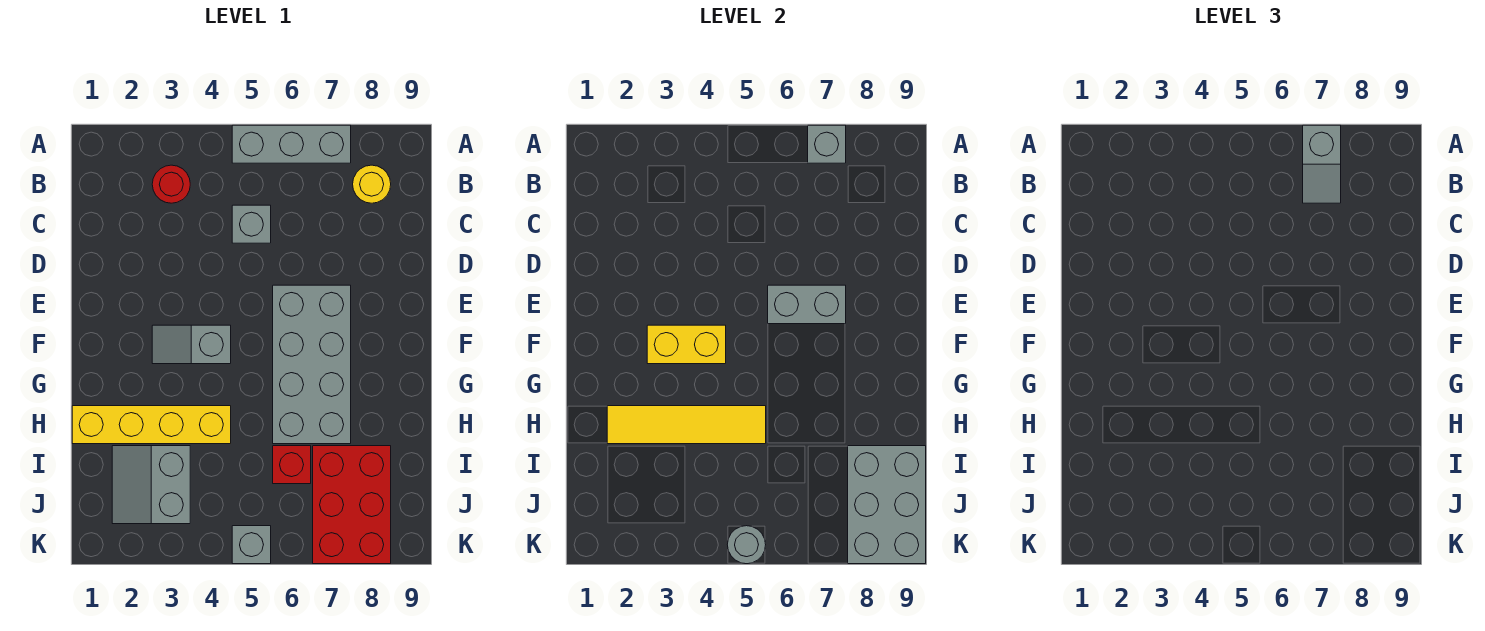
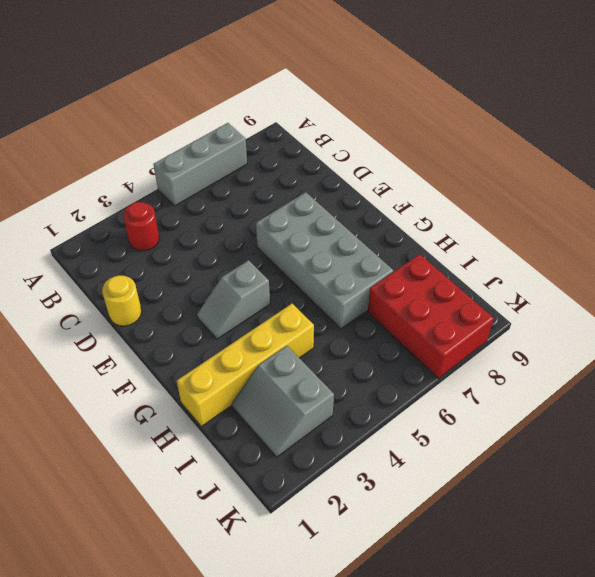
yellow 1x1 round brick [102,276,142,326] -> yellow 1x1 round brick moved to [353,165,391,203]
none -> grey 1x1 brick [232,205,271,243]
none -> red 1x1 brick [273,446,311,484]
none -> grey 1x1 brick [232,526,271,564]

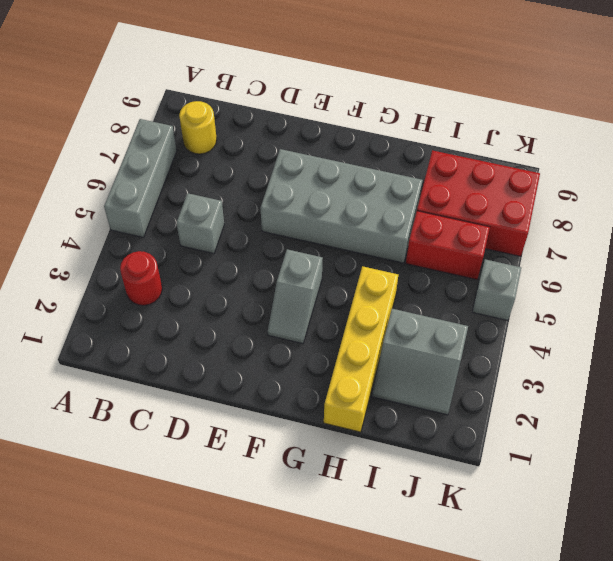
red 1x2 brick [406,211,490,280] -> red 1x1 brick [273,446,311,484]
none -> grey 1x1 brick [808,125,846,163]
none -> grey 1x2 brick [768,285,846,324]
none -> yellow 1x2 brick [647,325,726,364]

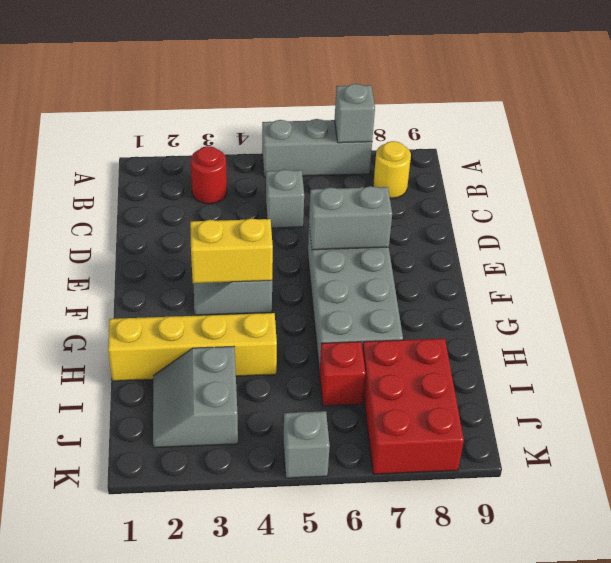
none -> yellow 1x4 tile [607,406,766,444]
none -> grey 2x3 brick [848,446,926,564]
none -> grey 1x1 round brick [727,526,766,564]

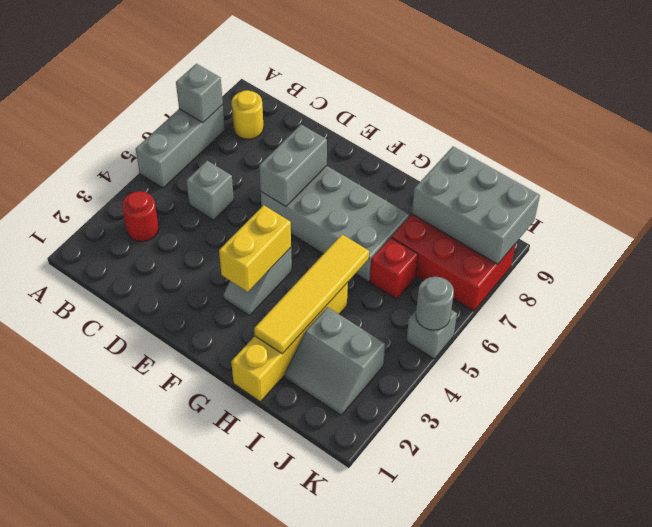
none -> grey 1x2 slope [1303,125,1341,203]

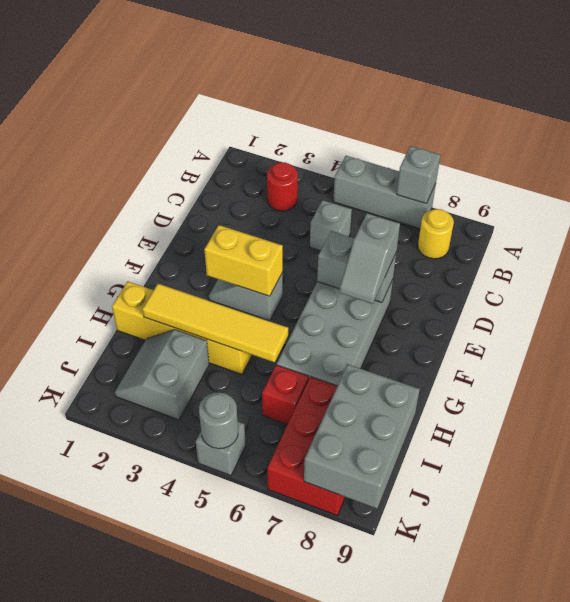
grey 1x2 slope [339,213,400,304] -> grey 1x2 slope moved to [1303,125,1341,203]

